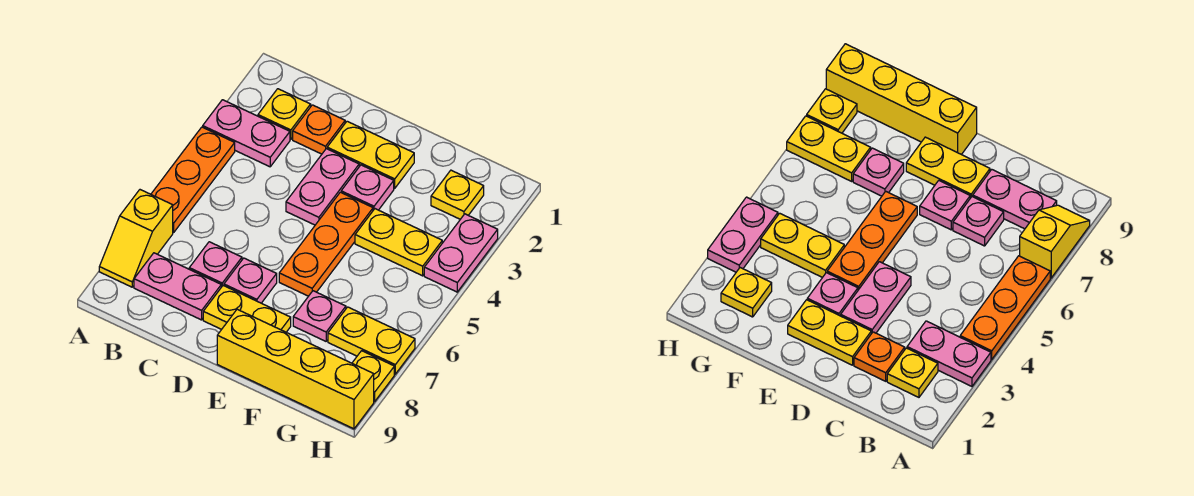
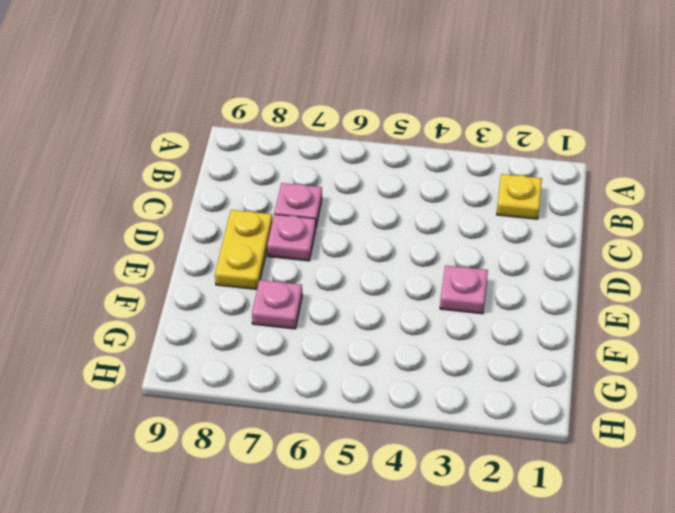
none -> pink 1x2 plate [203,100,290,167]
none -> orange 1x3 plate [151,127,235,233]
none -> yellow 1x2 slope [99,190,173,287]

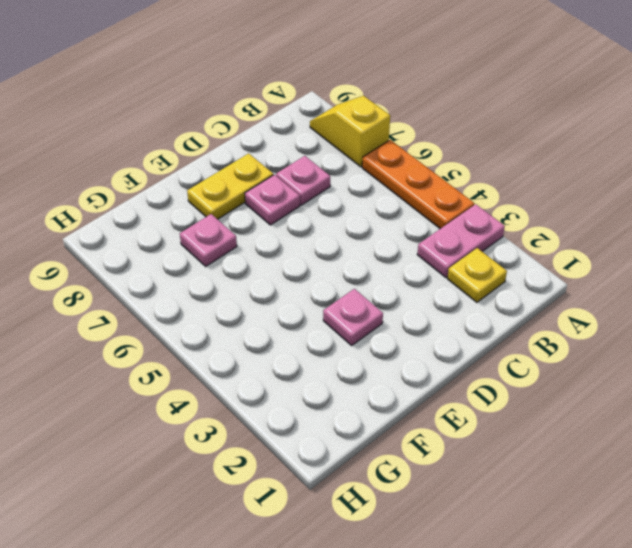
none -> pink 1x2 plate [134,253,221,320]
none -> orange 1x1 plate [293,105,345,154]
none -> yellow 1x2 plate [327,121,414,188]

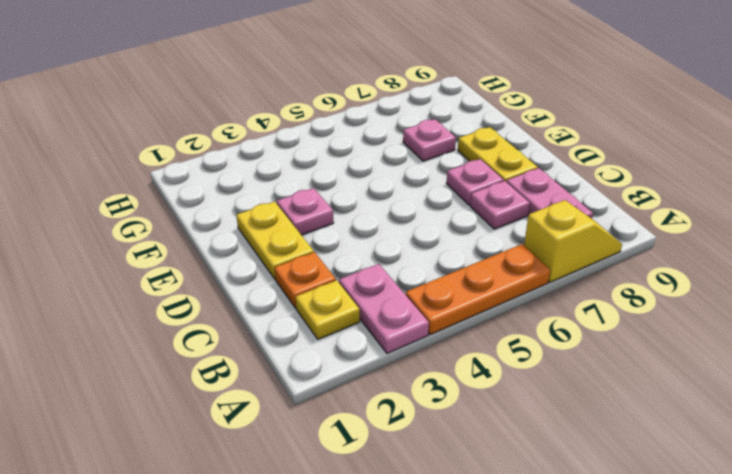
none -> pink 1x2 plate [286,149,359,225]
none -> orange 1x3 plate [279,192,373,296]
none -> yellow 1x4 brick [217,309,374,429]

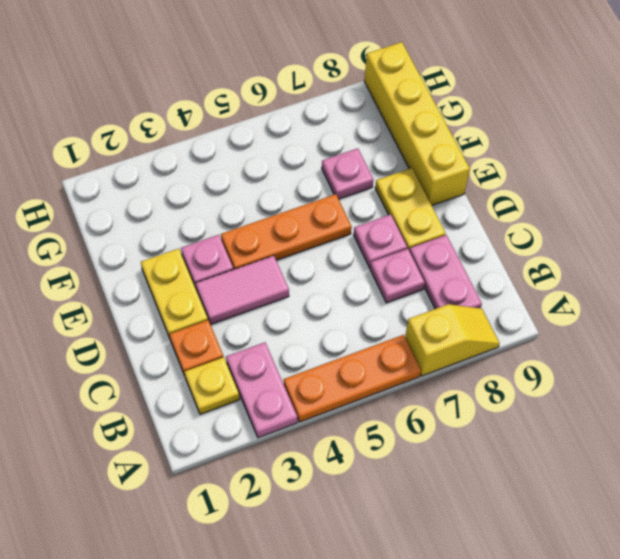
pink 1x2 tile [196,256,289,324] -> pink 1x2 plate [286,149,359,225]
none -> yellow 1x2 plate [355,209,442,276]
none -> yellow 1x1 plate [431,170,484,219]
none -> yellow 1x2 plate [328,307,415,374]

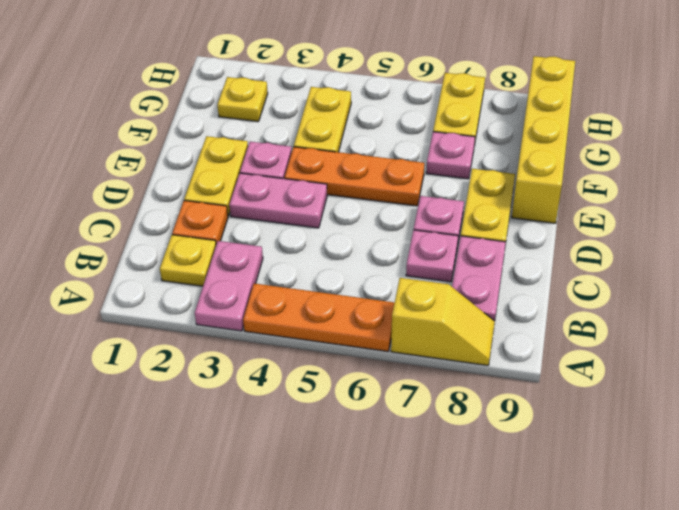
none -> pink 1x2 plate [424,214,498,292]
none -> yellow 1x1 plate [352,351,394,401]

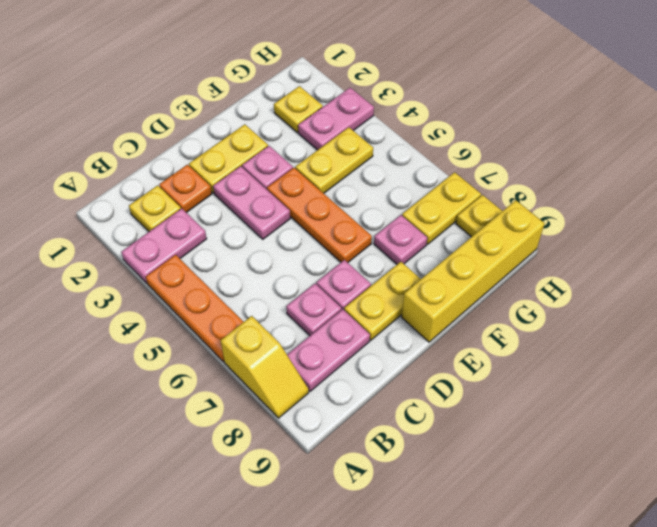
pink 1x2 plate [298,88,374,150] -> pink 1x2 plate turned to [424,214,498,292]

